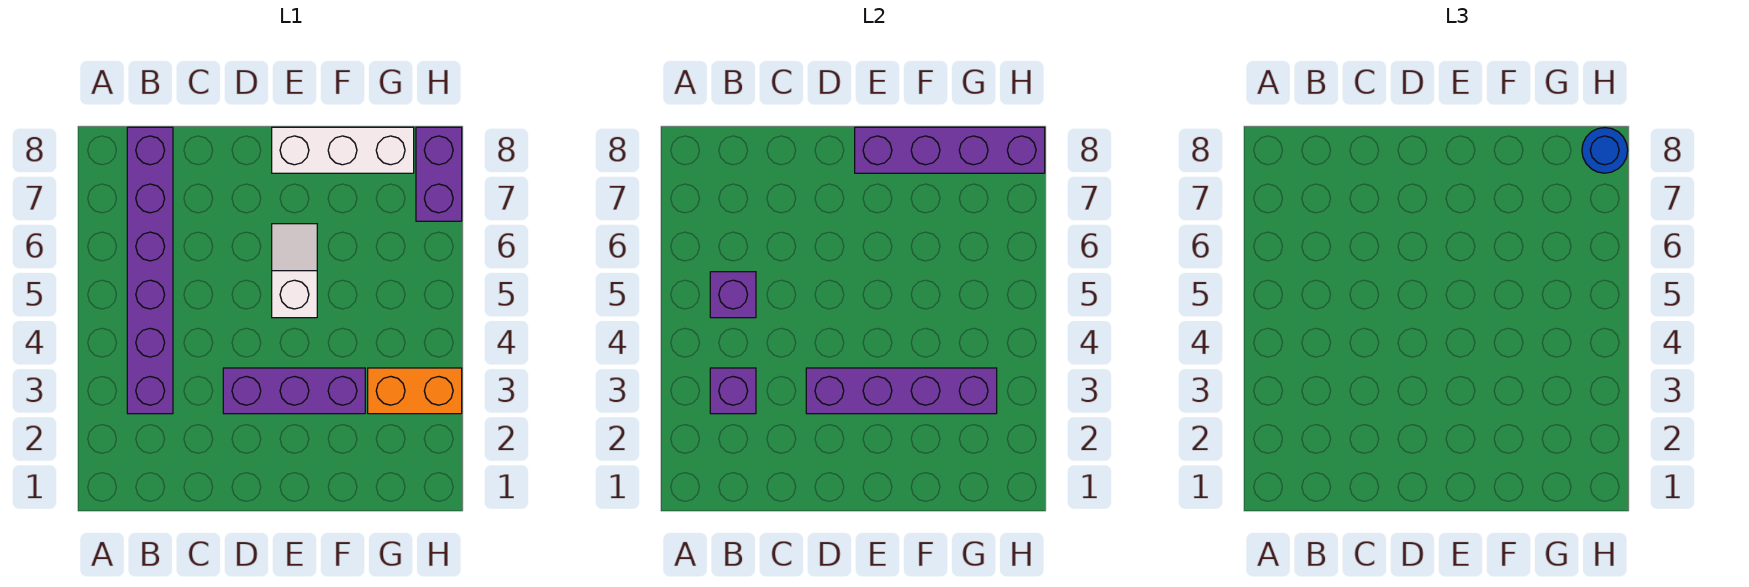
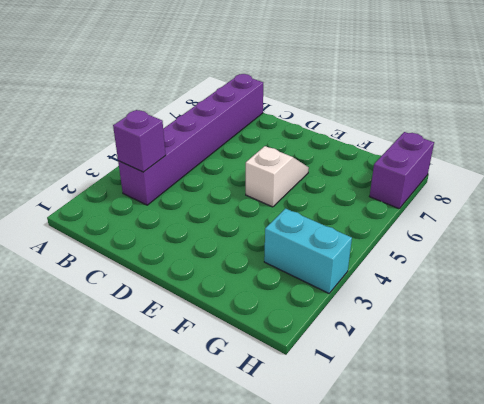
cyan 1x2 brick [264,209,352,293] -> orange 1x2 brick [368,368,462,414]
none -> purple 1x3 brick [223,368,365,414]
none -> white 1x3 brick [272,127,414,173]

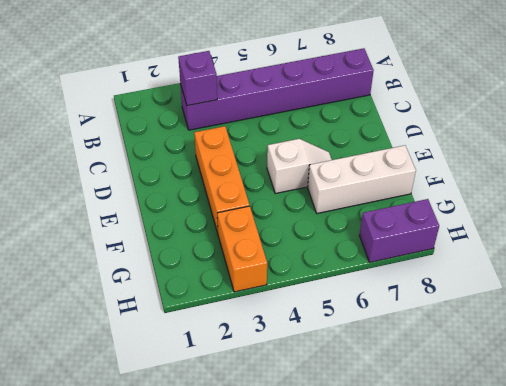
orange 1x3 brick [194,126,249,233] -> purple 1x3 brick [223,368,365,414]
white 1x3 brick [308,145,416,213] -> white 1x3 brick turned to [272,127,414,173]
none -> purple 1x1 brick [710,272,756,318]
none -> purple 1x4 brick [806,368,997,414]

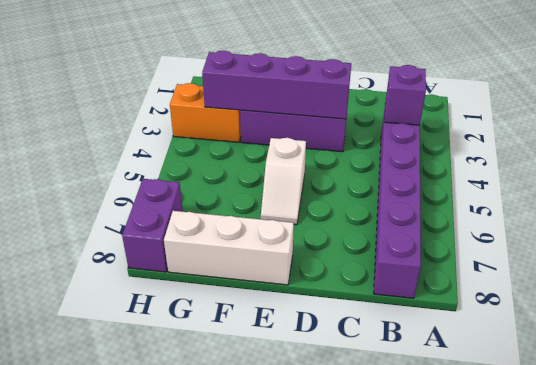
none -> purple 1x1 brick [710,272,756,318]
none -> purple 1x4 brick [855,127,1045,173]

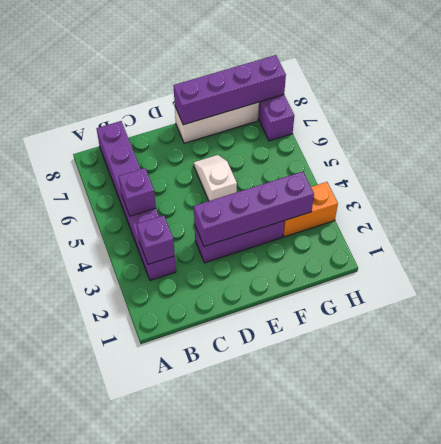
none -> blue 1x1 round brick [1582,128,1628,173]

